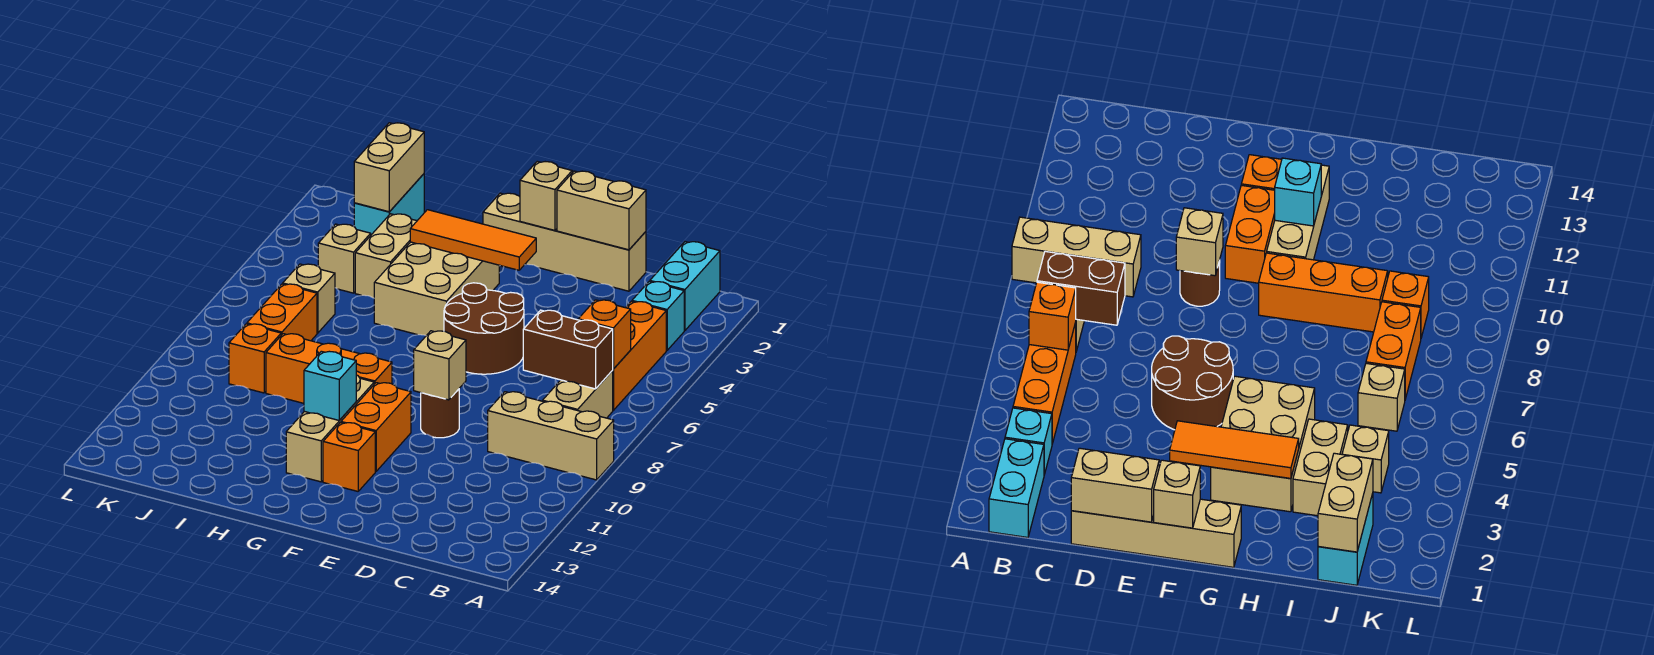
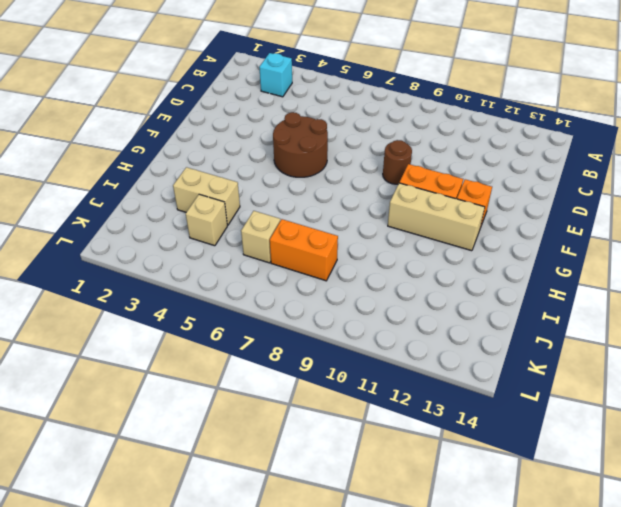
none -> tan 1x3 brick [488,392,614,480]
none -> cyan 1x2 brick [650,242,720,331]
none -> orange 1x3 brick [612,301,666,410]

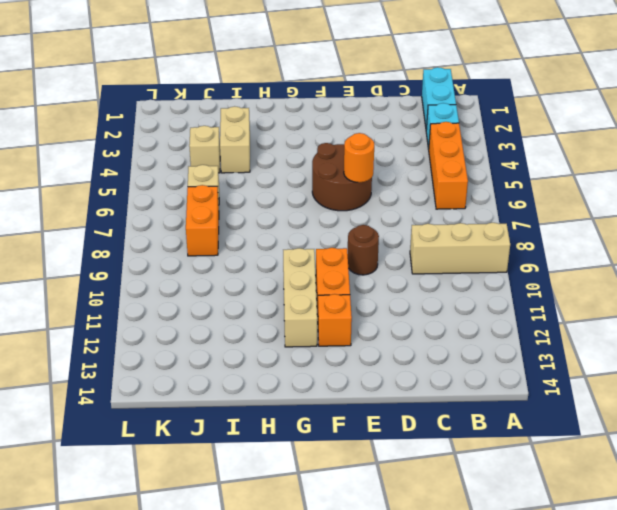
orange 1x1 round brick [344,133,374,183] -> none
none -> tan 1x2 brick [543,371,613,418]
none -> tan 1x4 brick [483,193,646,291]
none -> tan 2x3 brick [374,242,499,336]

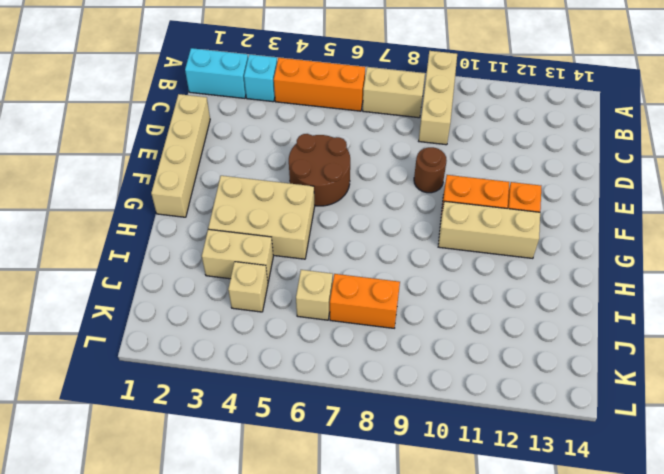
none -> orange 1x3 brick [266,334,392,403]
none -> cyan 1x2 brick [354,174,424,235]
none -> orange 1x1 brick [229,324,281,393]

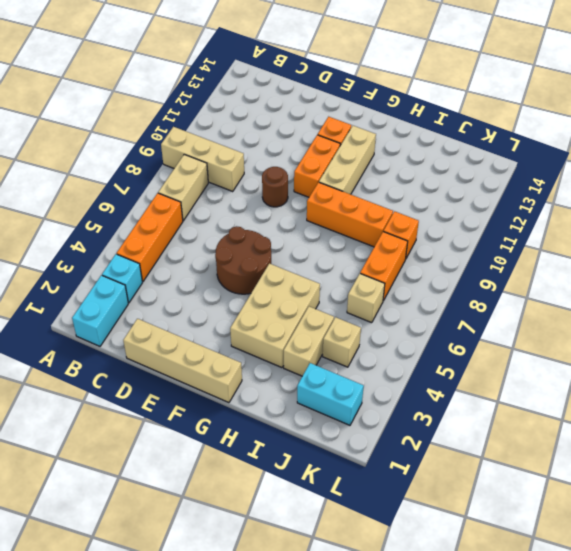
cyan 1x2 brick [297,363,364,425] -> cyan 1x2 brick turned to [354,174,424,235]
none -> orange 1x1 brick [578,300,631,369]
none -> brown 1x2 brick [523,310,613,389]
none -> tan 1x2 brick [557,171,646,250]

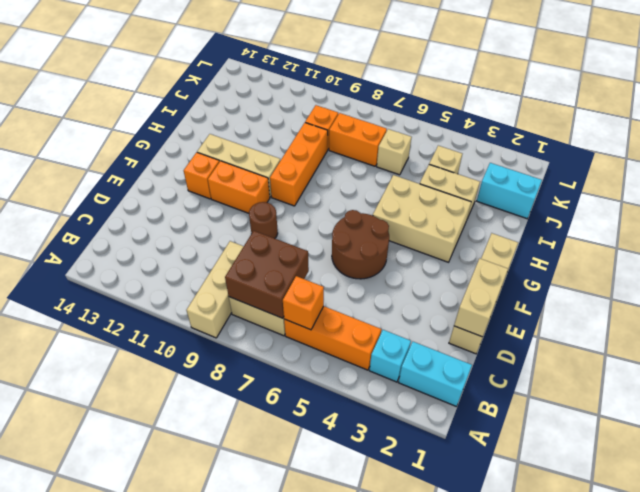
brown 2x2 brick [225,231,309,318] -> brown 1x2 brick [523,310,613,389]
none -> tan 1x1 brick [414,331,466,400]
none -> tan 1x1 brick [520,161,572,230]
none -> orange 1x3 tile [410,210,536,270]

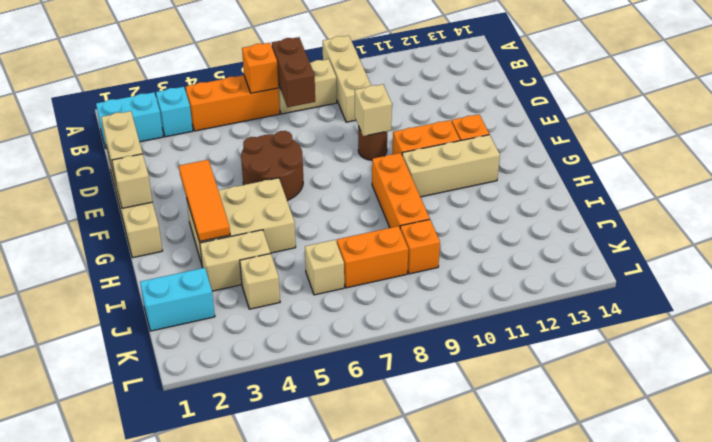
none -> cyan 1x1 brick [304,351,356,420]
none -> tan 1x2 brick [354,123,424,212]

